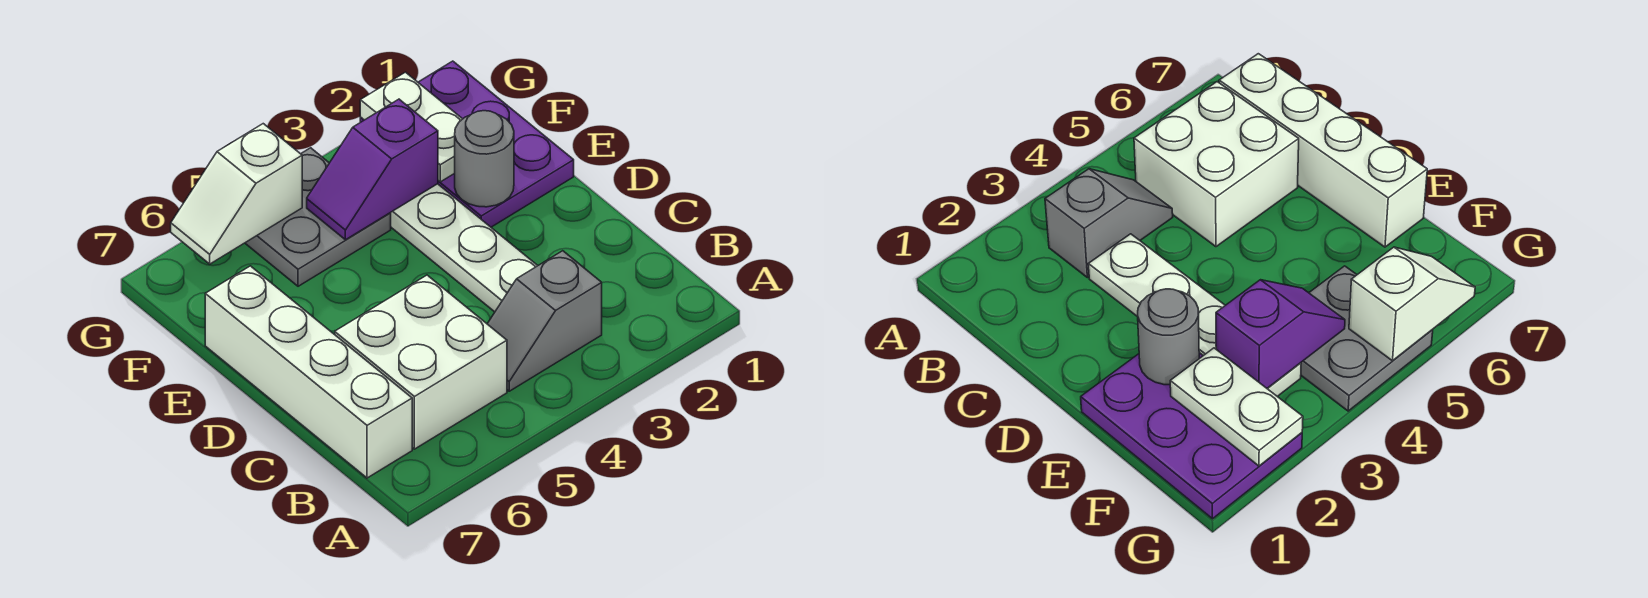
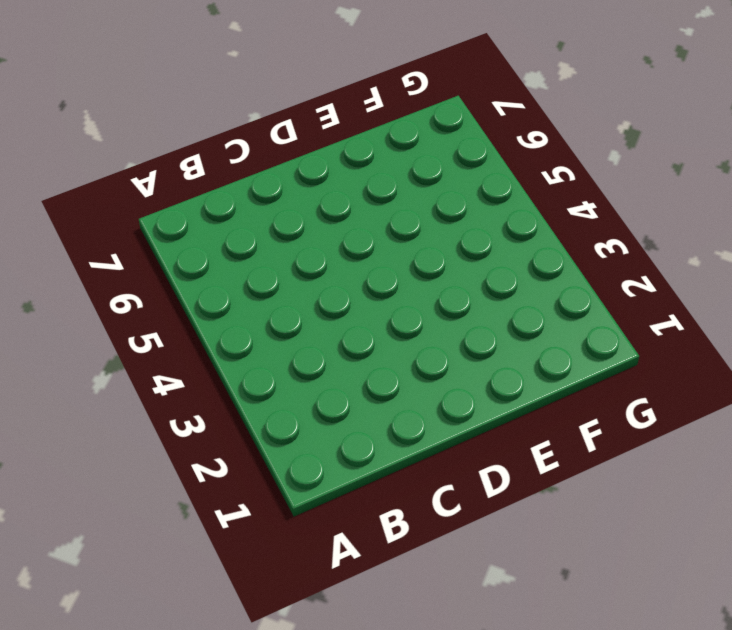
none -> grey 1x2 slope [487,251,602,391]
none -> white 2x2 brick [335,275,507,449]

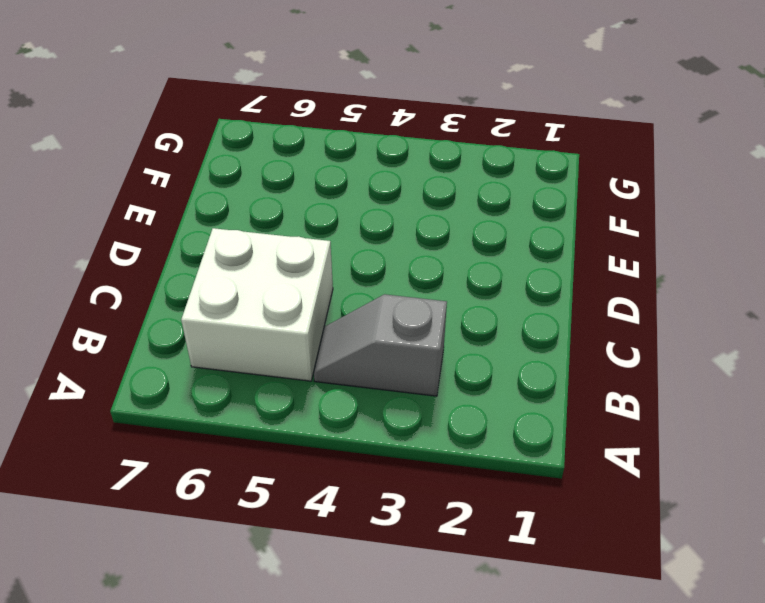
none -> white 1x4 brick [205,266,412,478]
none -> white 1x4 plate [391,184,538,312]

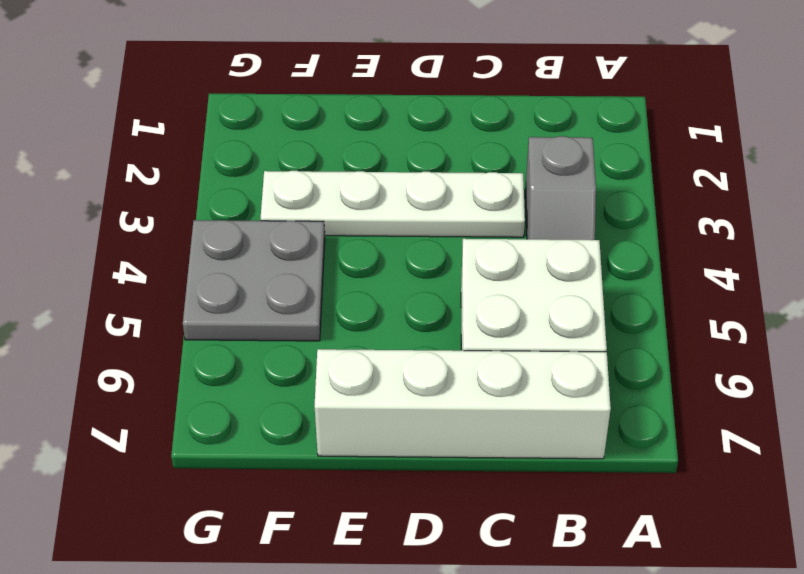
none -> purple 2x3 plate [360,61,574,227]
none -> grey 1x1 round brick [455,111,514,207]

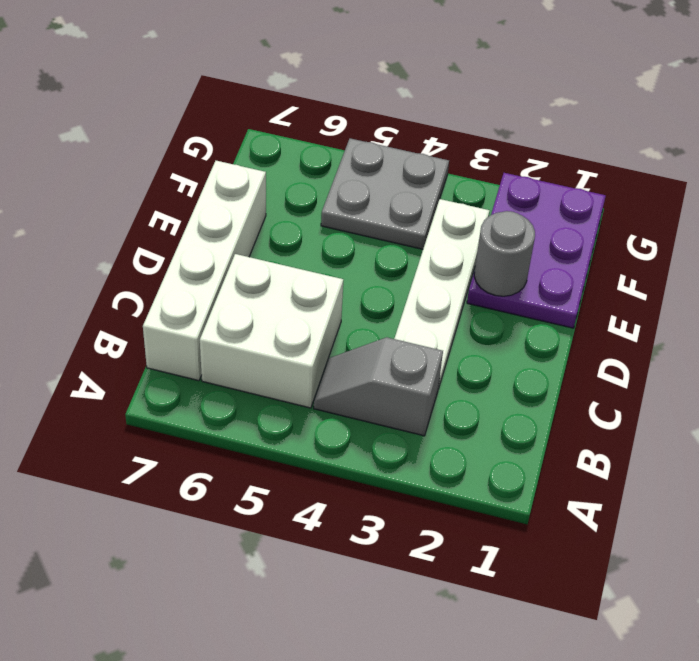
none -> white 1x2 plate [360,72,462,182]
none -> purple 1x2 slope [307,99,438,240]

